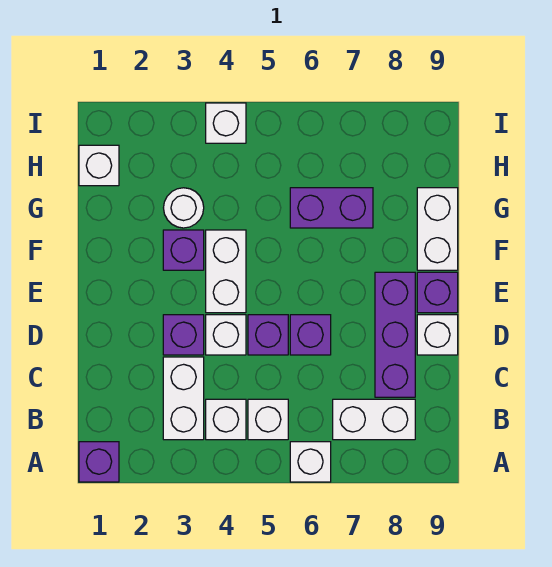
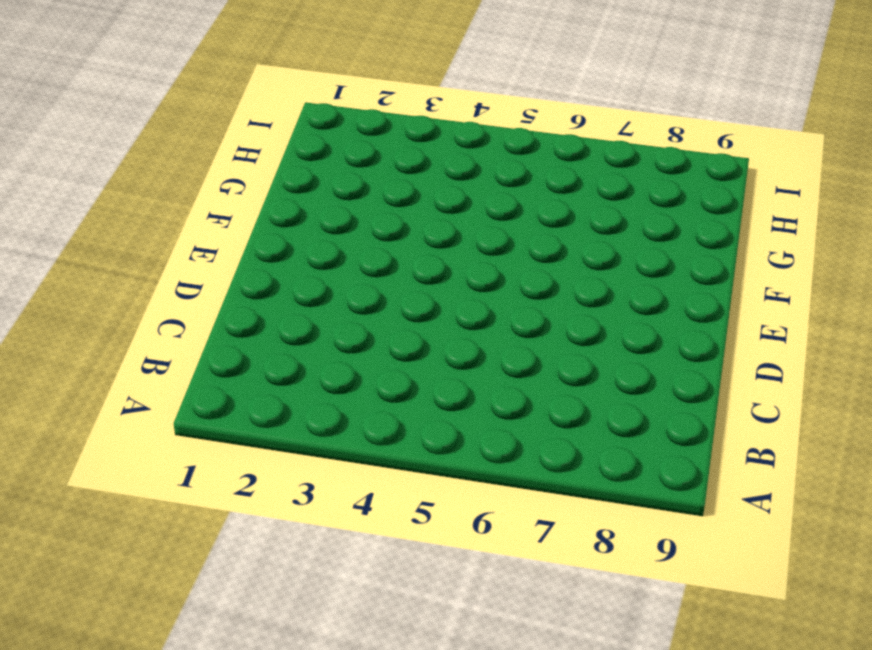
none -> purple 1x1 brick [79,442,119,482]
none -> white 1x1 brick [290,442,331,482]
none -> white 1x2 brick [163,357,204,440]

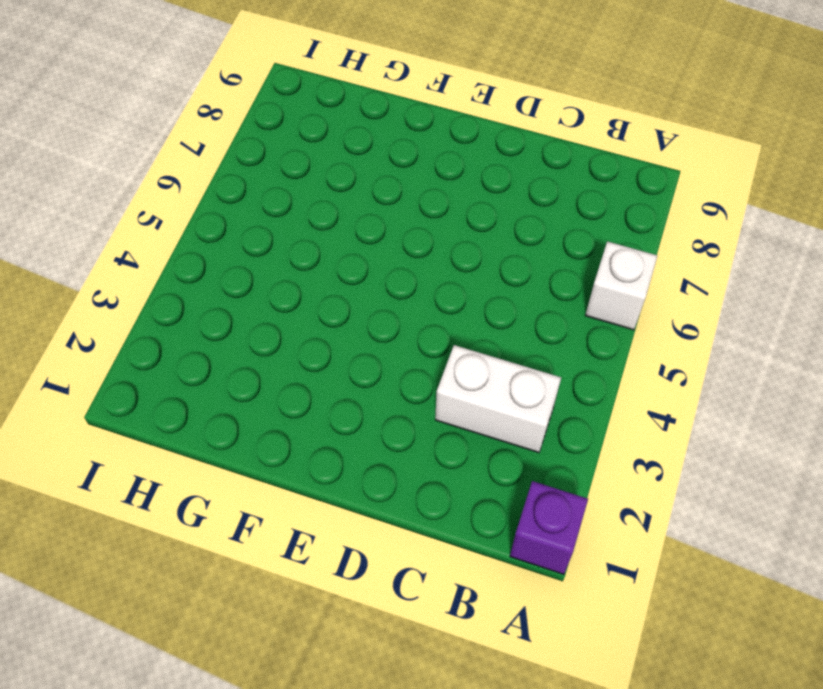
none -> white 1x1 brick [206,399,246,440]
none -> white 1x1 brick [248,399,288,440]
none -> white 1x2 brick [333,399,415,440]

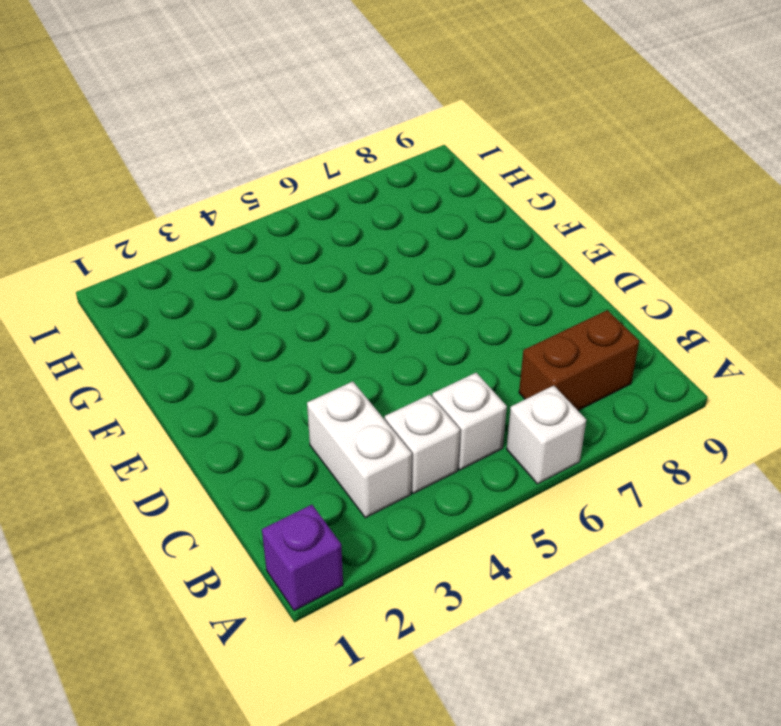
brown 1x2 brick [519,310,639,411] -> white 1x2 brick [333,399,415,440]
none -> purple 1x3 brick [375,272,415,397]
none -> purple 1x1 brick [163,315,204,355]
none -> white 1x1 brick [206,315,246,355]

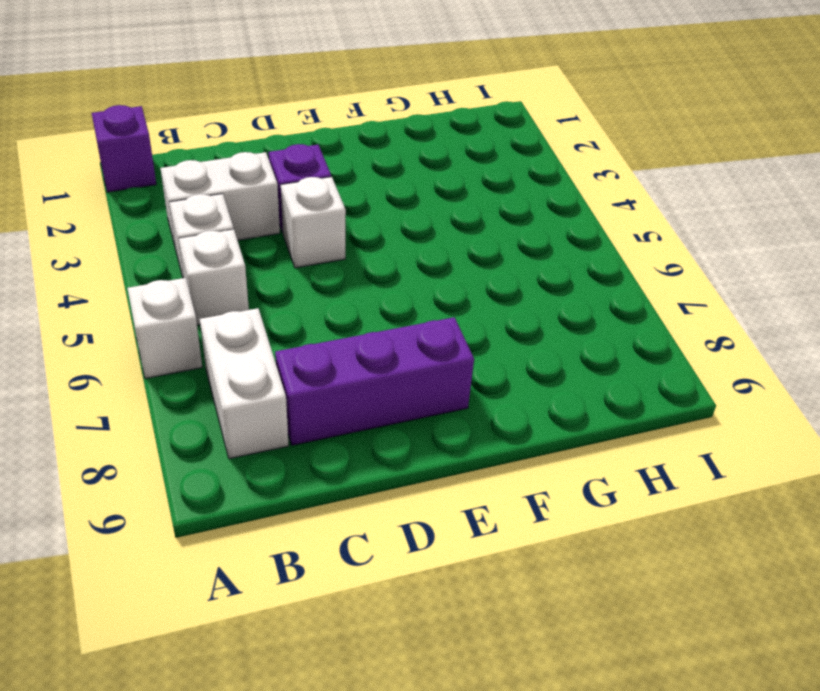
none -> purple 1x1 brick [248,315,288,355]
none -> purple 1x1 brick [290,315,331,355]
none -> white 1x1 brick [417,315,458,355]

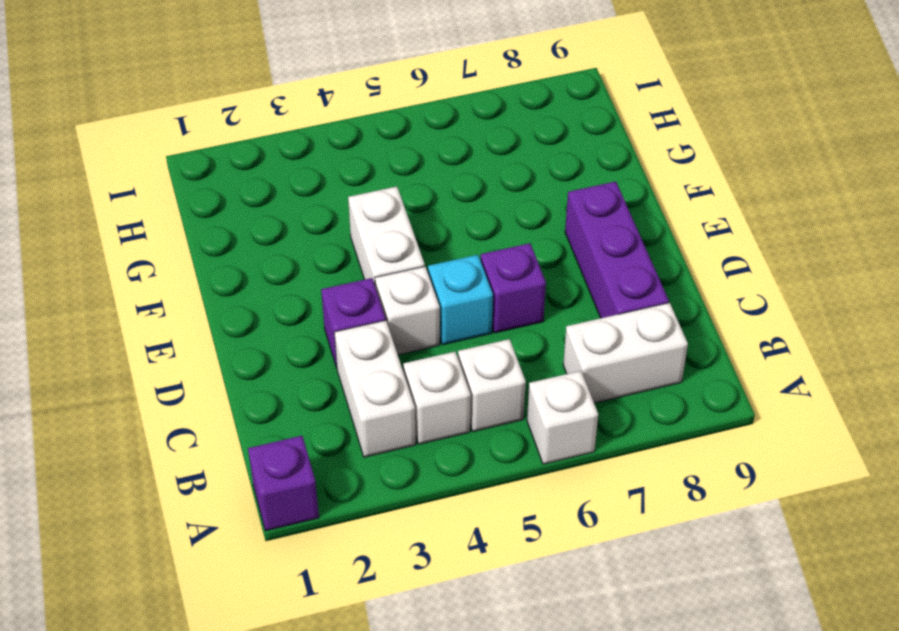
cyan 1x1 brick [428,255,493,345] -> purple 1x1 brick [248,315,288,355]
none -> white 1x1 brick [417,315,458,355]
none -> purple 1x1 brick [417,272,458,313]
none -> purple 1x1 brick [163,230,204,270]

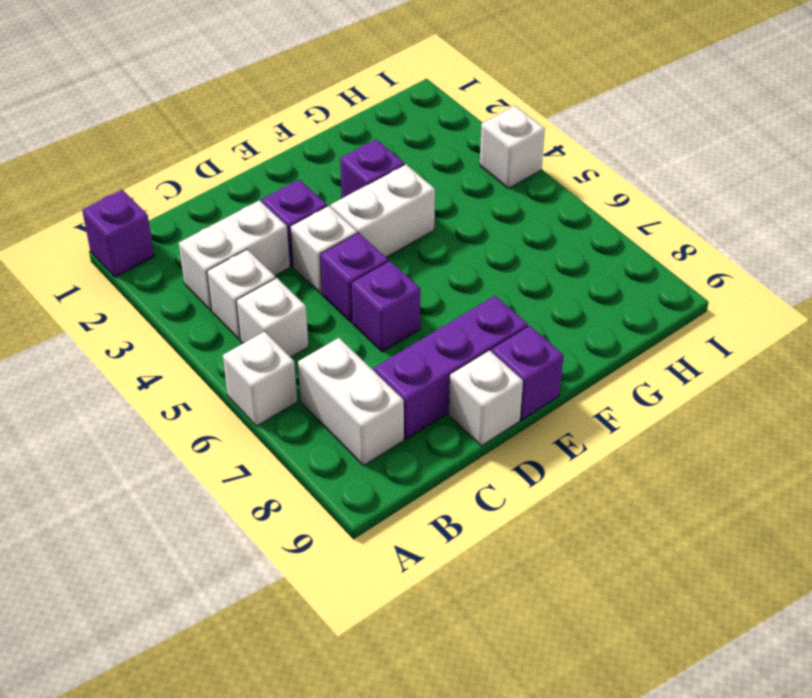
none -> white 1x2 brick [417,188,458,270]
none -> white 1x1 round brick [164,188,204,228]
none -> purple 1x2 brick [290,188,373,228]

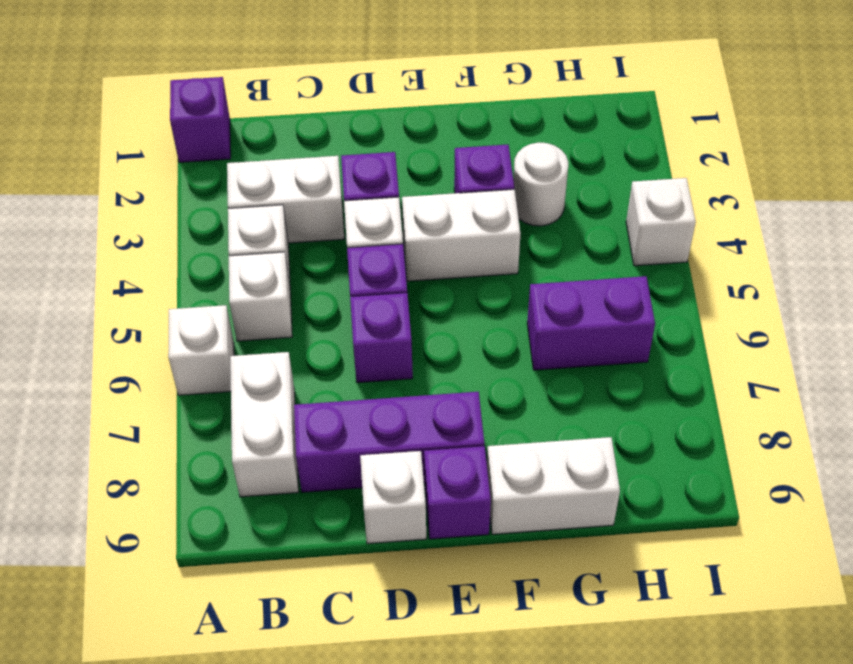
purple 1x2 brick [527,276,655,370] -> purple 1x2 brick turned to [290,188,373,228]
none -> white 1x1 brick [79,145,119,186]

